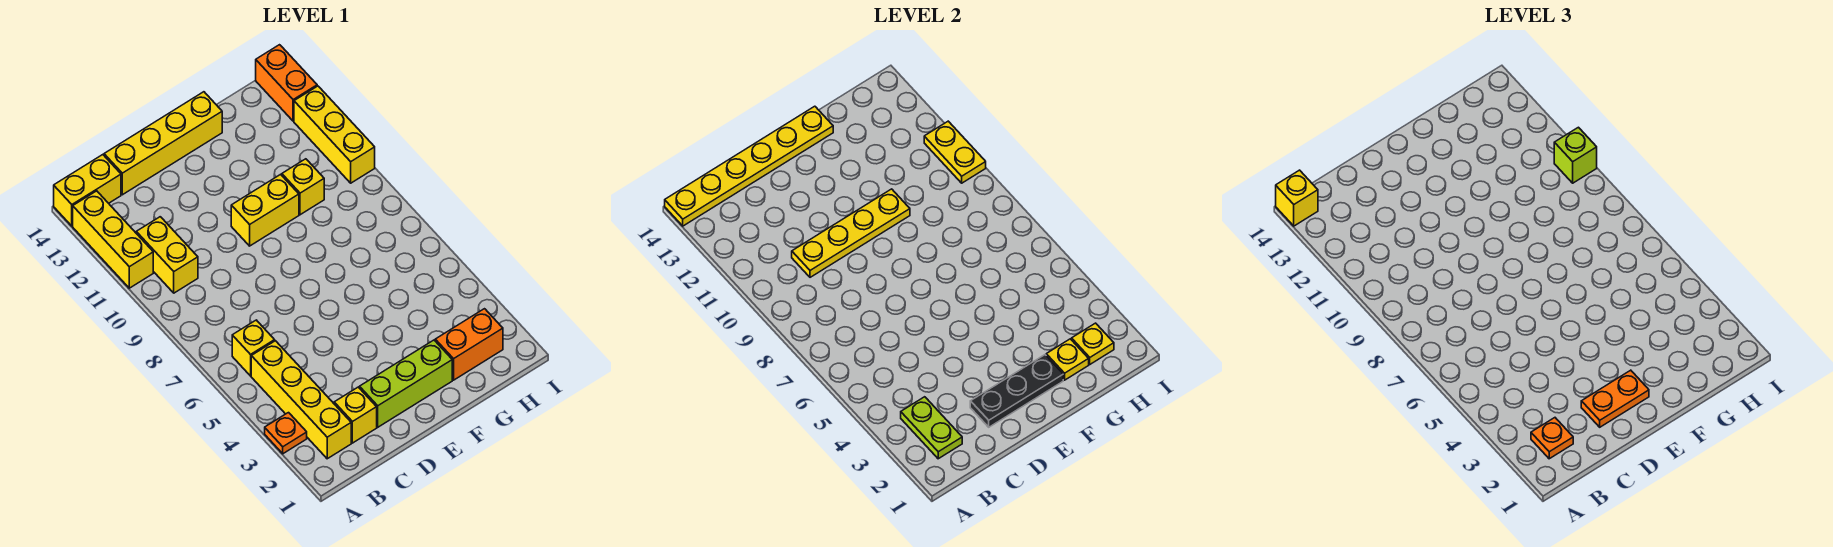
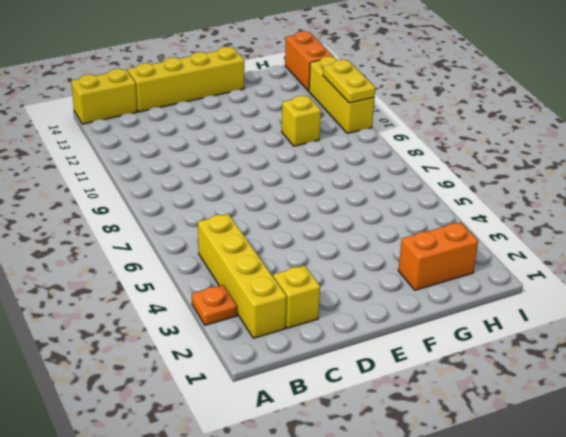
none -> yellow 1x3 brick [73,191,153,288]
none -> yellow 1x1 brick [232,320,275,376]
none -> yellow 1x2 brick [136,217,198,293]

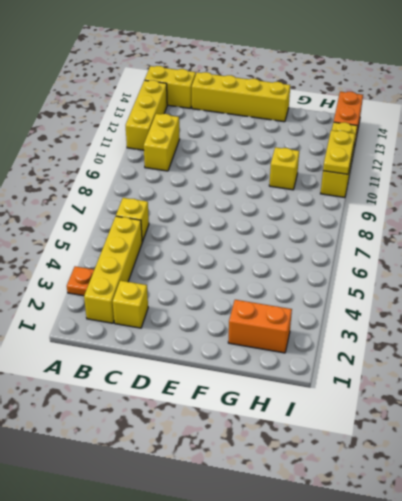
none -> lime 1x3 brick [359,340,452,427]
none -> yellow 1x2 brick [231,174,299,246]
none -> yellow 1x6 plate [665,106,833,226]

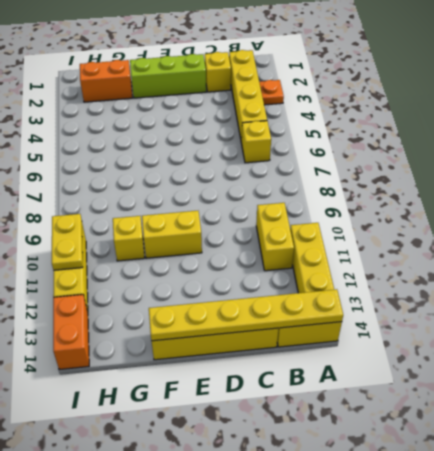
none -> lime 1x2 plate [901,397,962,459]
none -> yellow 1x4 plate [792,189,910,277]
none -> black 1x3 plate [970,355,1063,427]

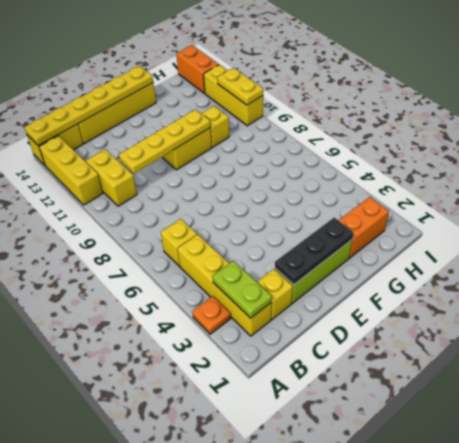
none -> yellow 1x1 plate [1046,339,1089,380]
none -> yellow 1x1 plate [1072,323,1114,364]
none -> yellow 1x1 brick [1276,170,1318,226]

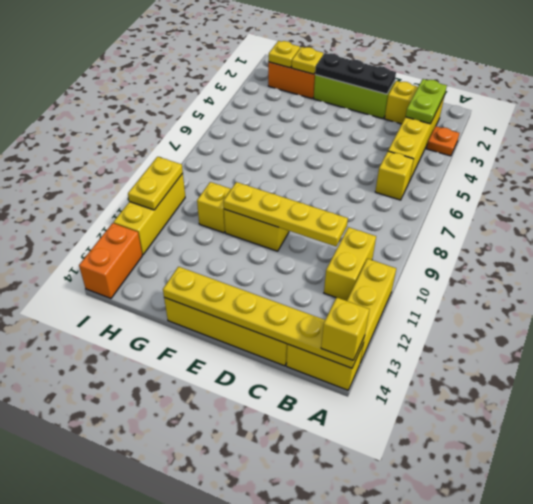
none -> orange 1x1 plate [1531,418,1573,459]
none -> orange 1x2 plate [1581,370,1649,427]
none -> lime 1x1 brick [1554,127,1597,183]

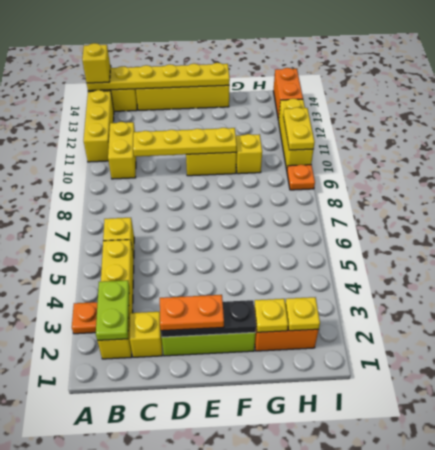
orange 1x1 plate [287,165,315,190] -> orange 1x1 plate moved to [1531,418,1573,459]
none -> lime 1x1 brick [1554,127,1597,183]

